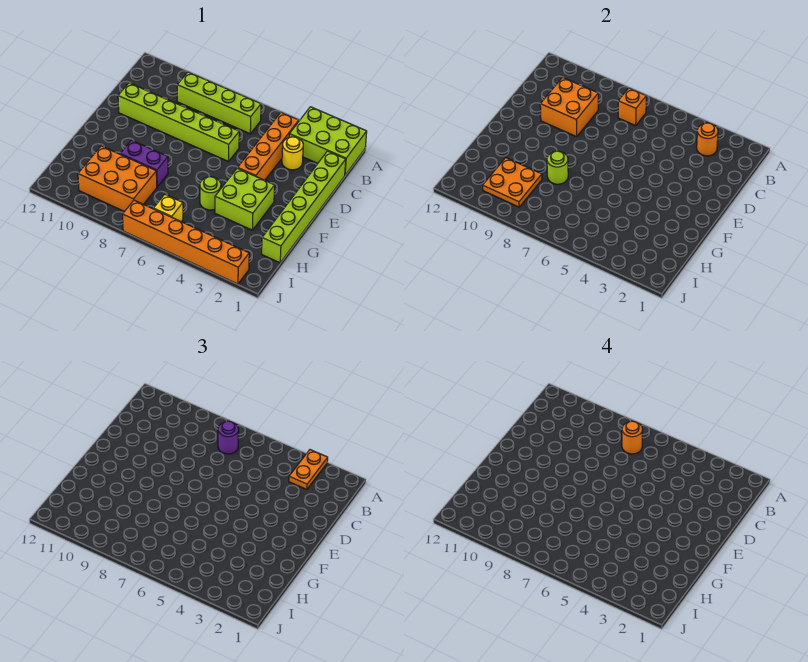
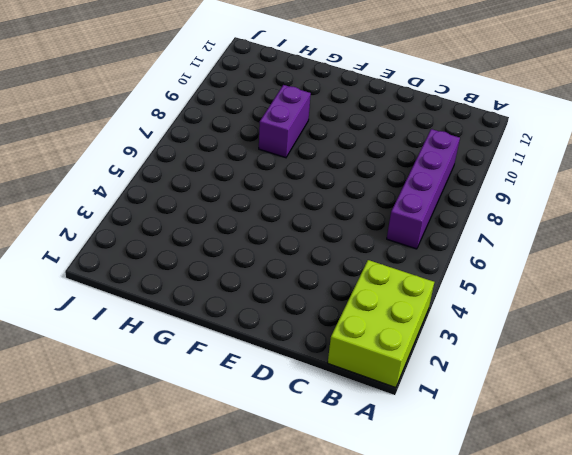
purple 1x4 brick [387,129,460,249] -> lime 1x4 brick [177,72,261,134]
none -> orange 1x4 brick [238,112,299,180]
none -> lime 1x6 brick [262,151,346,263]
none -> yellow 1x1 round brick [282,137,303,170]

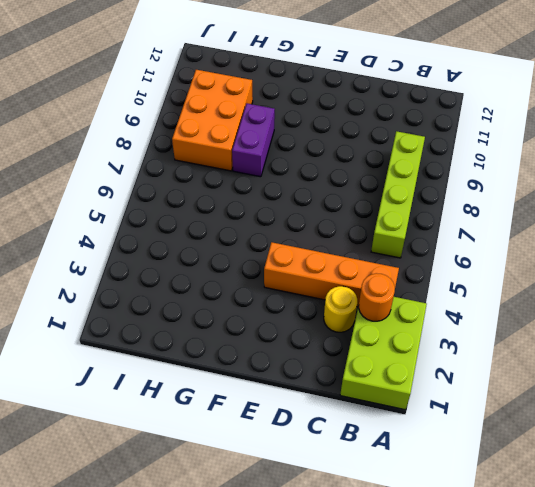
none -> lime 1x6 brick [262,151,346,263]
none -> lime 1x6 brick [118,83,239,162]
none -> lime 2x2 brick [215,168,275,230]

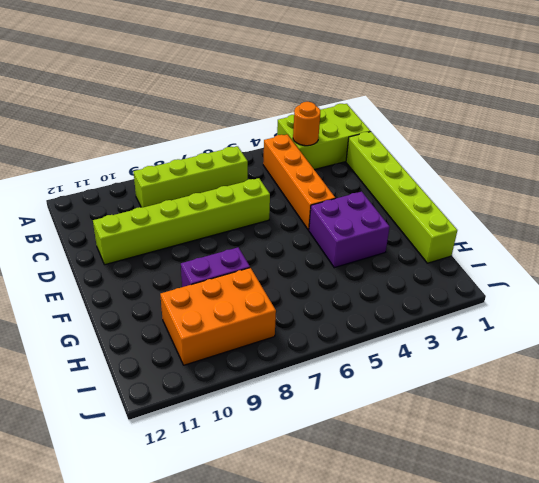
purple 2x2 brick [309,192,390,268] -> lime 2x2 brick [215,168,275,230]
none -> yellow 1x1 round brick [282,137,303,170]
none -> lime 1x1 round brick [200,177,221,210]
none -> yellow 1x1 brick [154,194,183,222]

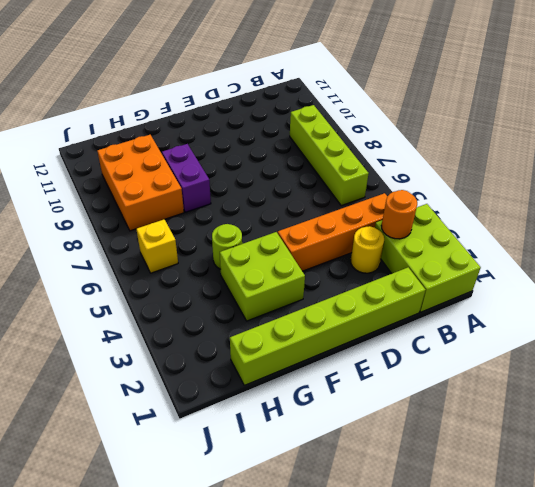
none -> lime 1x6 brick [118,83,239,162]
none -> orange 1x6 brick [123,200,249,284]
none -> orange 1x1 brick [618,88,646,126]

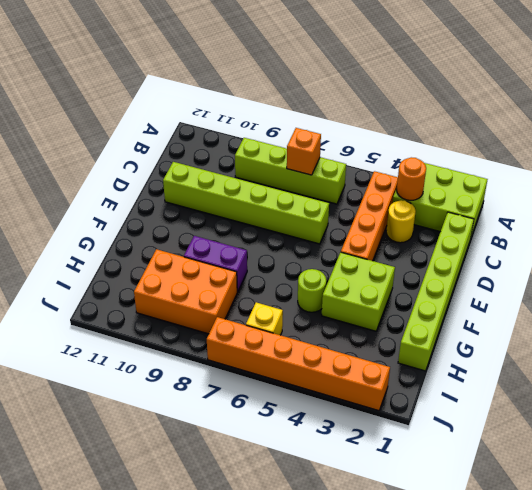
none -> orange 2x2 brick [540,77,598,137]
none -> lime 1x1 round brick [547,151,568,184]
none -> orange 2x2 plate [483,158,542,207]

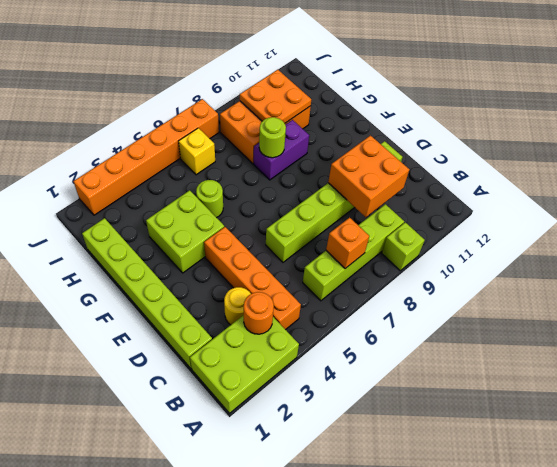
lime 1x1 brick [382,222,425,271] -> none
none -> orange 1x2 plate [289,450,328,490]
none -> purple 1x1 round brick [218,421,239,454]
none -> orange 1x1 round brick [622,421,643,454]

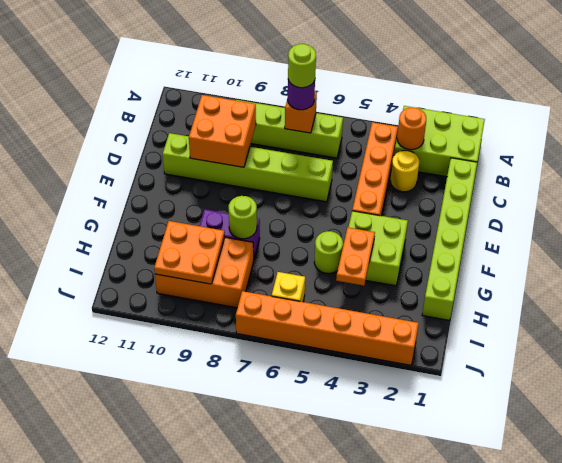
lime 1x1 round brick [288,44,316,88] -> orange 1x1 round brick [622,421,643,454]
orange 1x2 plate [336,228,375,286] -> orange 1x2 plate moved to [289,450,328,490]

